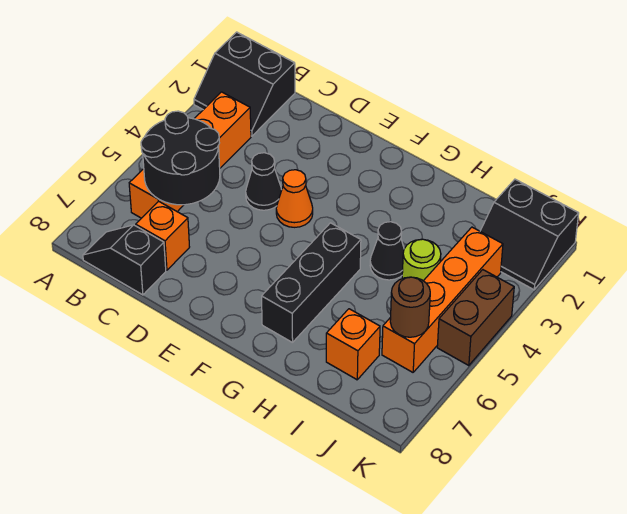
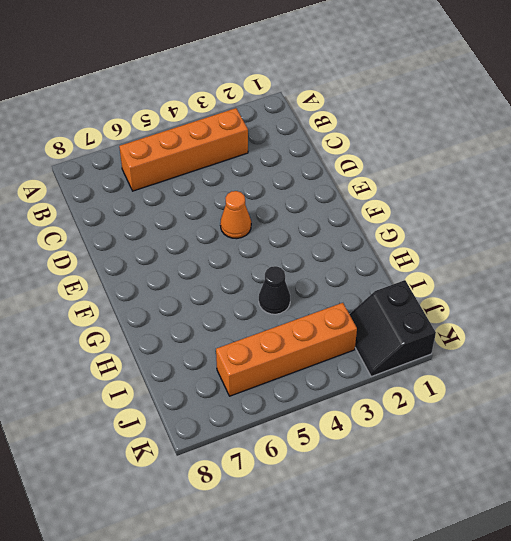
none -> black 2x2 slope [194,32,295,136]
none -> black 1x2 slope [83,225,166,295]
none -> orange 1x1 brick [136,201,189,270]

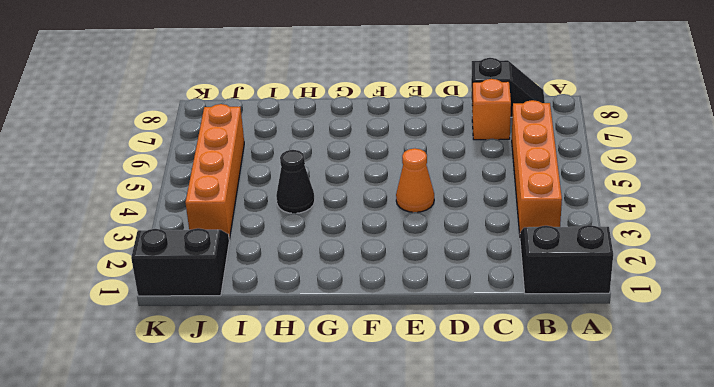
none -> black 1x1 cone [246,153,282,210]
none -> black 1x3 brick [262,223,361,343]
none -> lime 1x1 round brick [402,239,441,281]

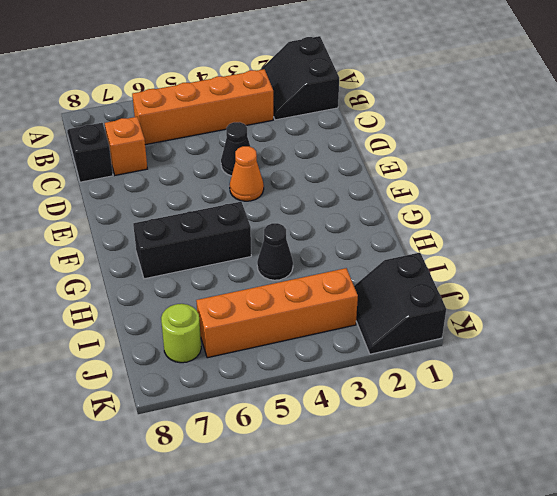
lime 1x1 round brick [161,304,201,363] -> lime 1x1 round brick moved to [402,239,441,281]
none -> orange 1x1 brick [326,309,380,380]
none -> brown 1x2 brick [437,270,514,366]
none -> black 2x2 round brick [141,111,220,205]

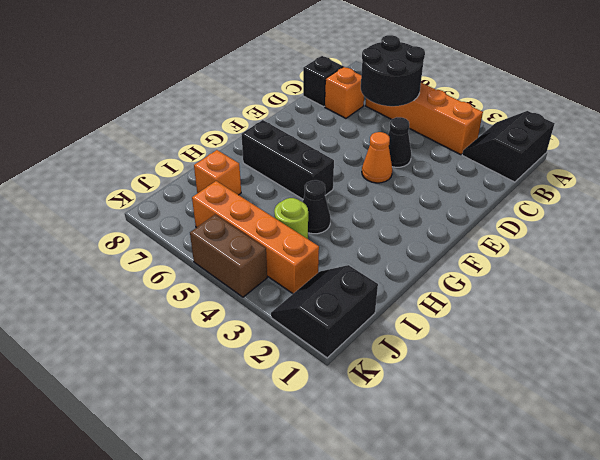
none -> brown 1x1 round brick [390,277,430,337]

